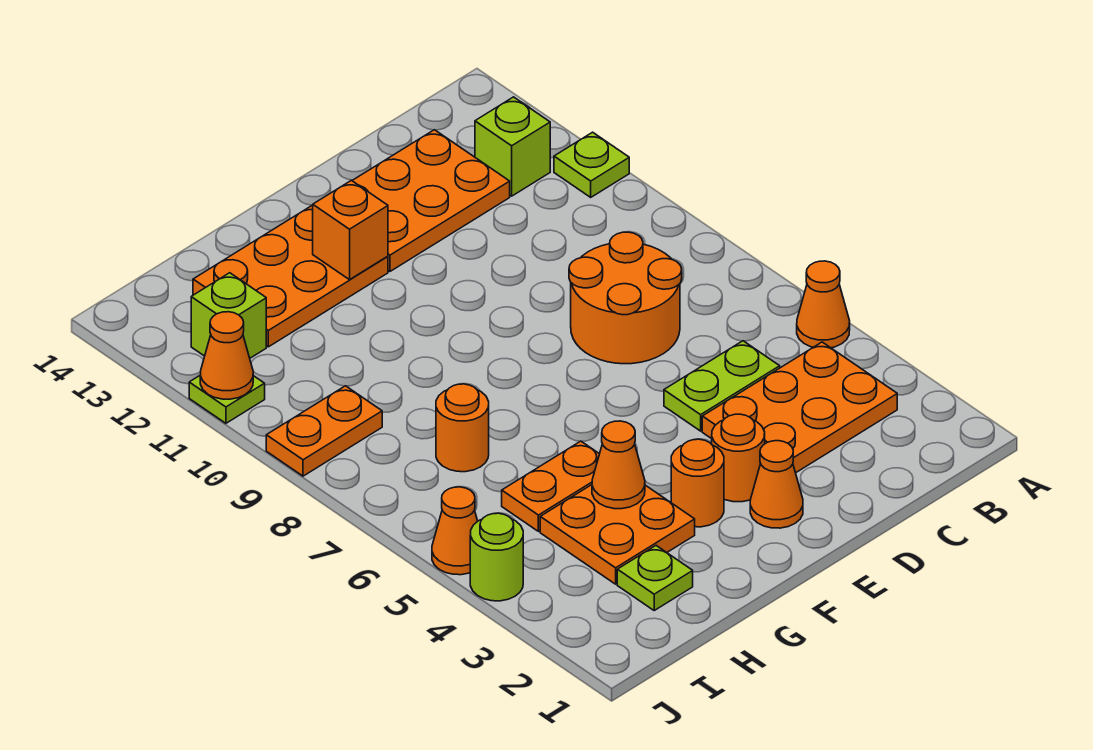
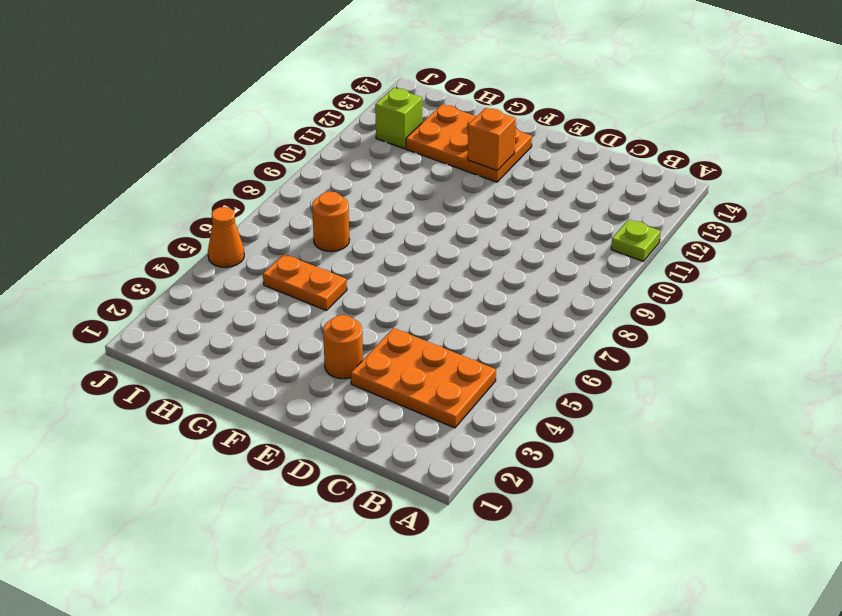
none -> orange 1x1 cone [797,261,850,348]
none -> lime 1x1 brick [475,97,550,196]
none -> lime 1x2 plate [664,341,780,431]

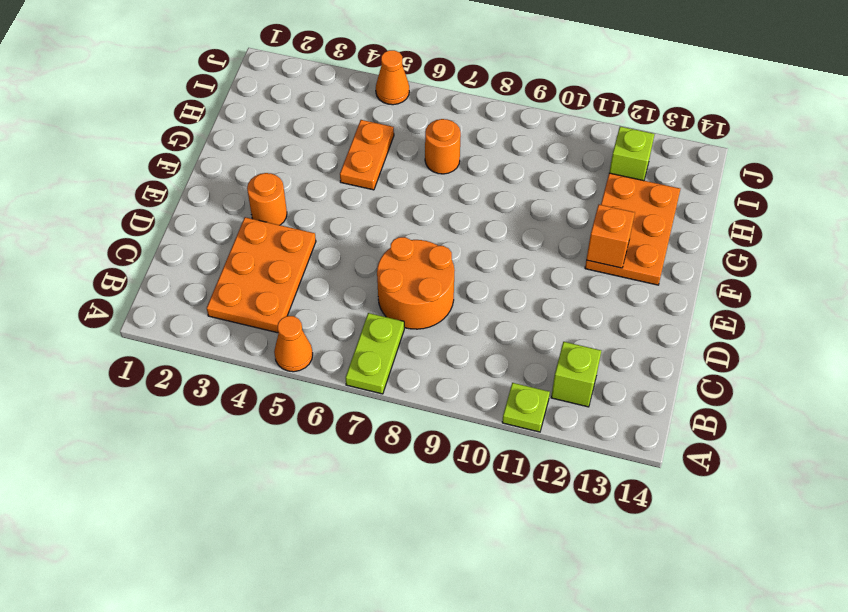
lime 1x2 plate [346,313,404,394] -> lime 1x2 plate moved to [664,341,780,431]
none -> orange 2x3 plate [352,130,510,271]
none -> orange 1x1 cone [750,441,803,528]
none -> orange 1x1 round brick [671,439,724,527]

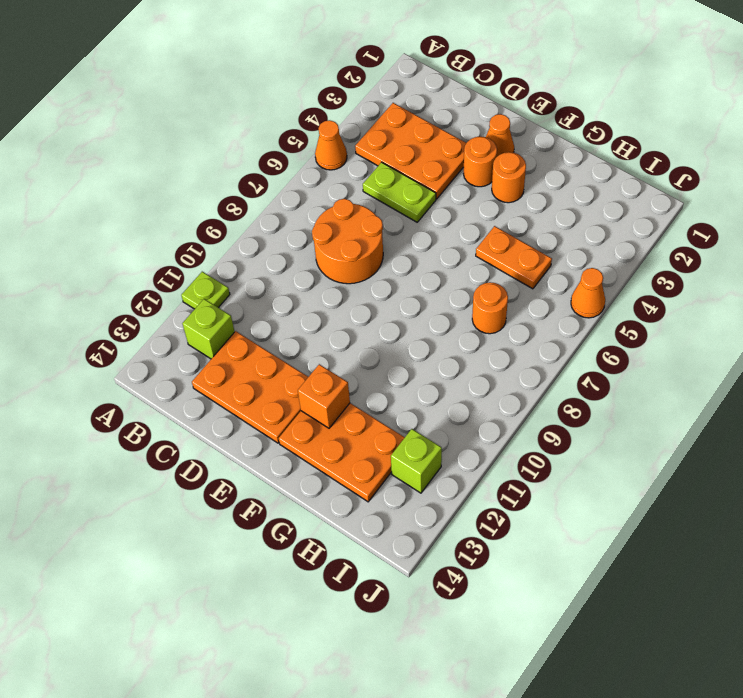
none -> orange 2x2 plate [540,485,695,584]
none -> lime 1x1 plate [617,546,693,610]
none -> orange 1x2 plate [266,386,382,476]

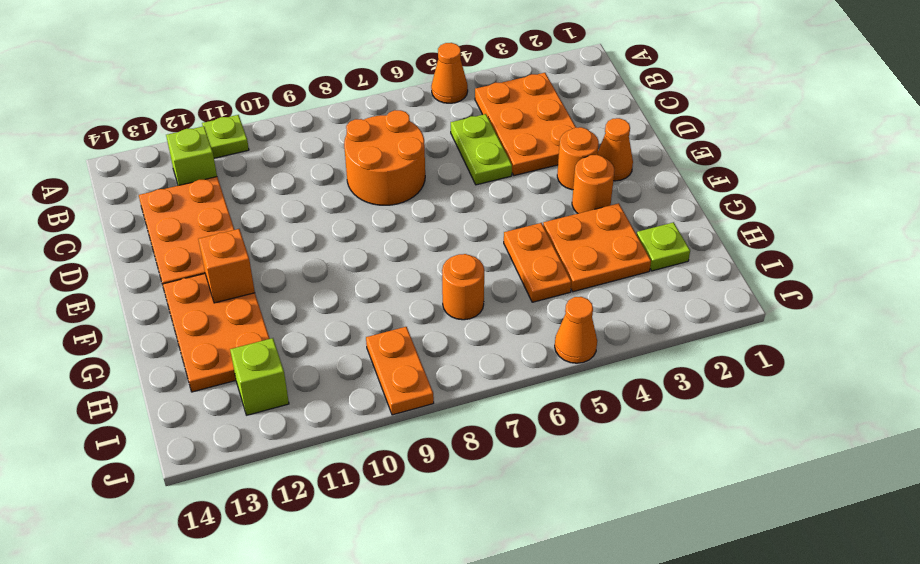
none -> lime 1x1 round brick [470,513,523,601]
none -> lime 1x1 plate [189,376,265,423]
none -> orange 1x1 cone [592,421,645,509]

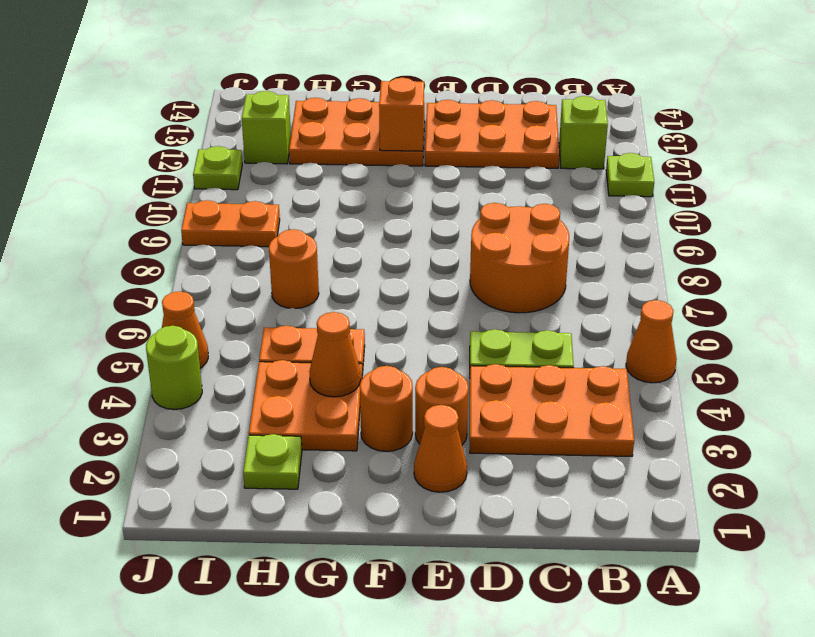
none -> orange 1x1 cone [200,312,253,399]

